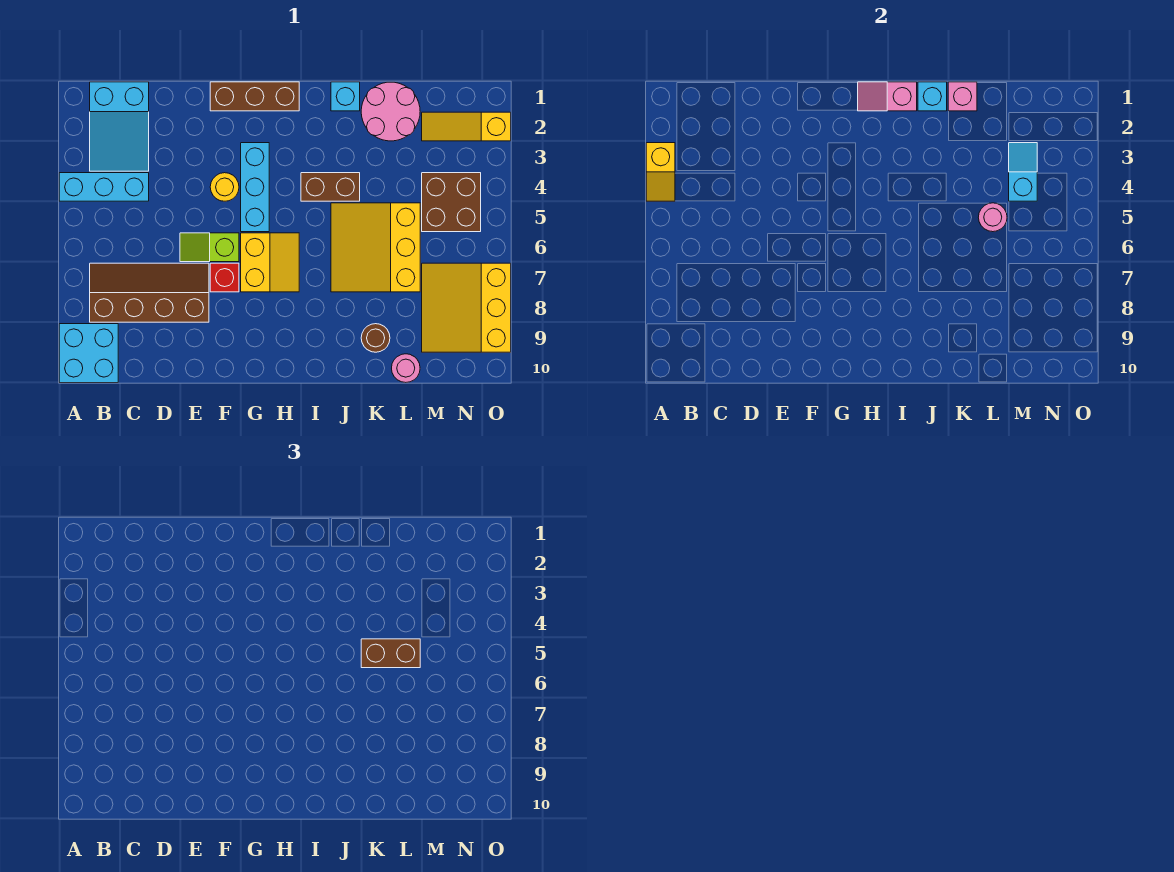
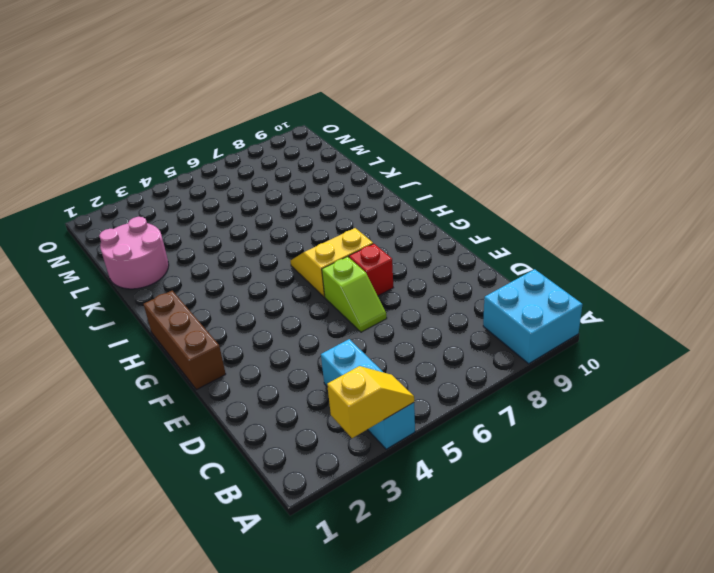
none -> cyan 2x3 slope [90,82,149,171]
none -> brown 2x4 slope [90,263,209,322]
none -> yellow 1x1 round brick [210,173,239,201]

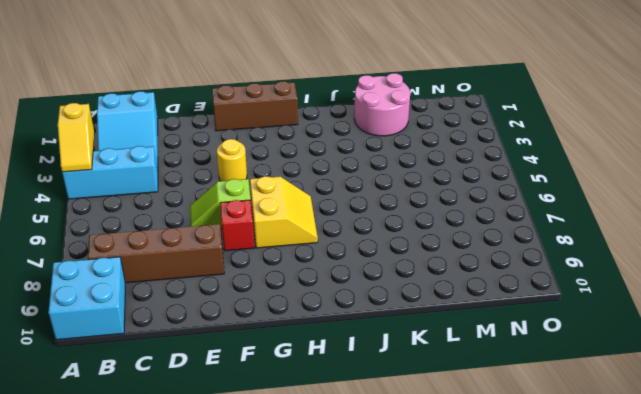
none -> cyan 1x3 brick [241,143,269,232]
none -> brown 1x2 brick [301,173,360,201]
none -> cyan 1x1 brick [331,82,360,111]

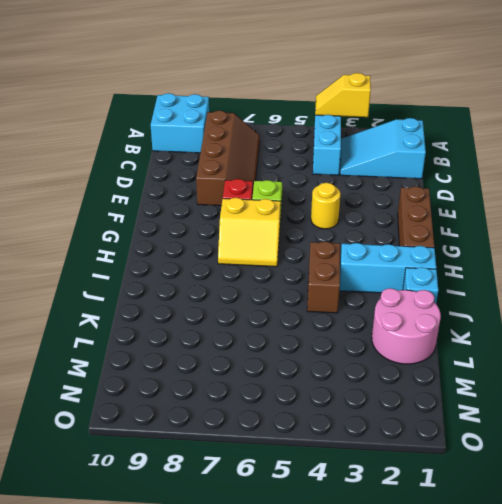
cyan 1x3 brick [339,243,436,293] -> cyan 1x3 brick moved to [241,143,269,232]
none -> yellow 3x3 slope [331,203,420,292]
none -> brown 1x1 round brick [361,324,390,352]
none -> pink 1x1 round brick [392,354,420,383]

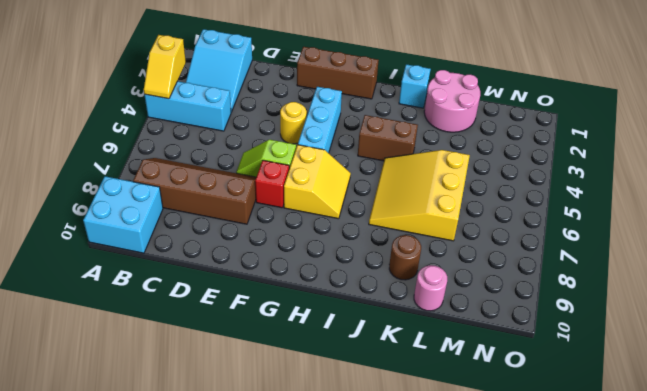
none -> yellow 1x3 slope [422,112,511,141]
none -> brown 2x2 brick [422,173,481,232]
none -> yellow 3x3 slope [422,263,511,352]

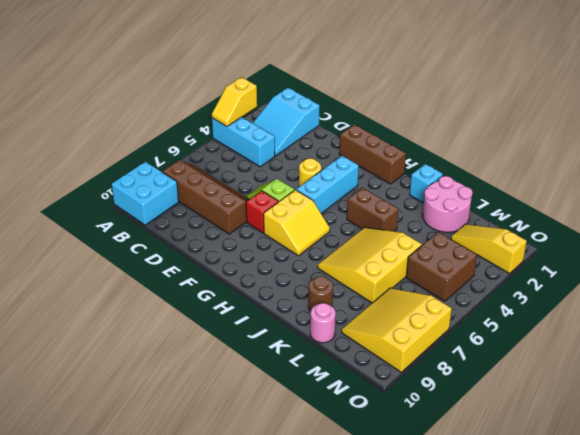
none -> pink 1x2 slope [858,82,917,111]
none -> cyan 1x1 brick [918,82,947,111]
none -> pink 1x1 brick [948,82,977,111]

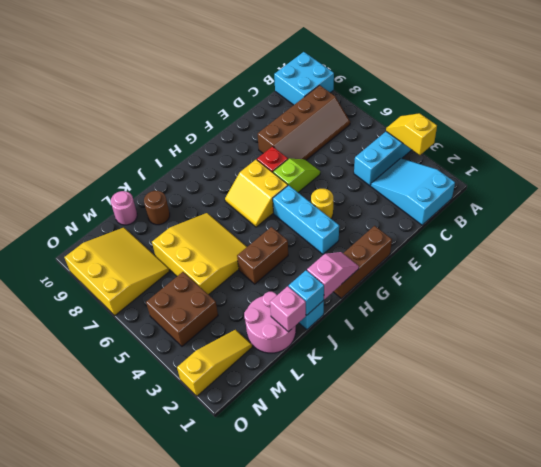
none -> pink 1x1 round brick [978,203,1007,232]
none -> cyan 1x2 slope [1009,143,1037,201]
none -> brown 1x2 brick [361,639,420,668]

